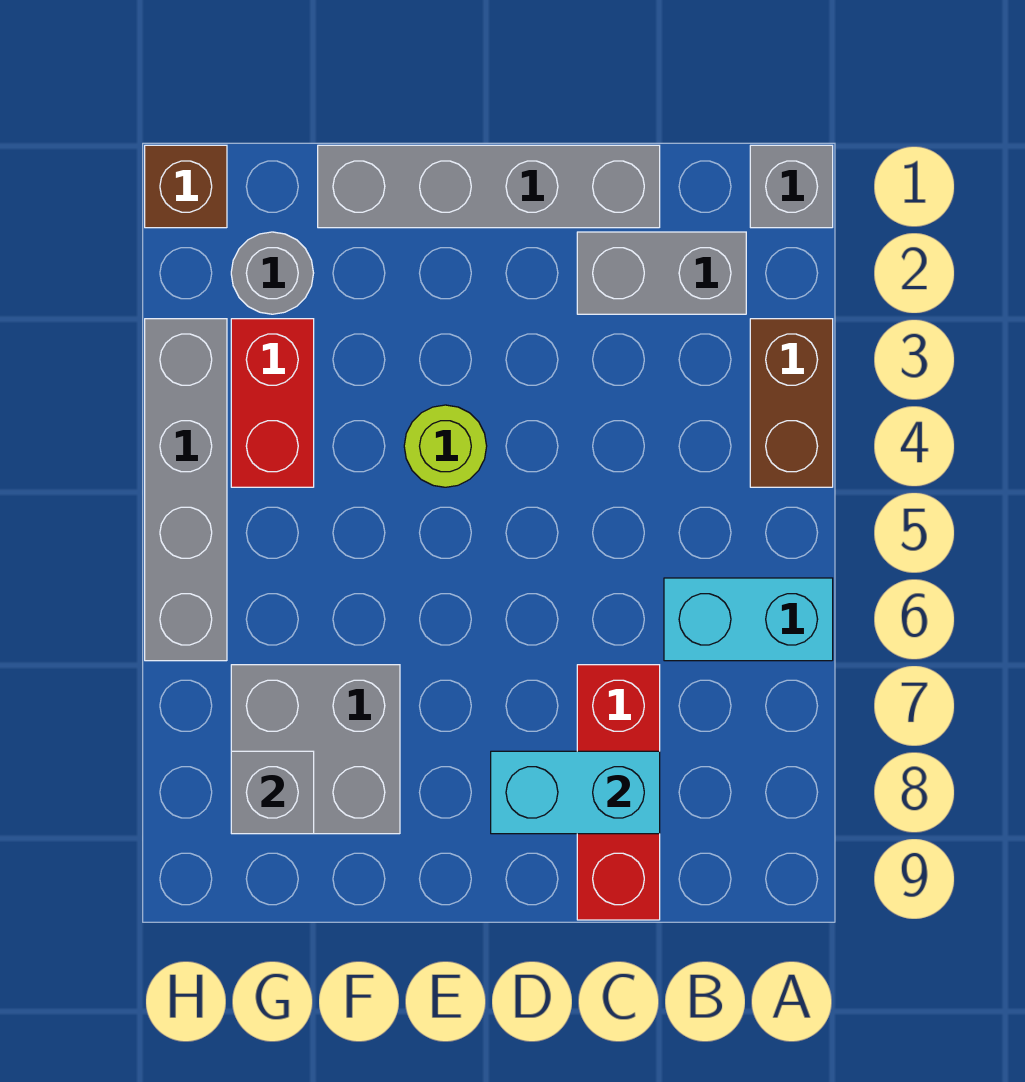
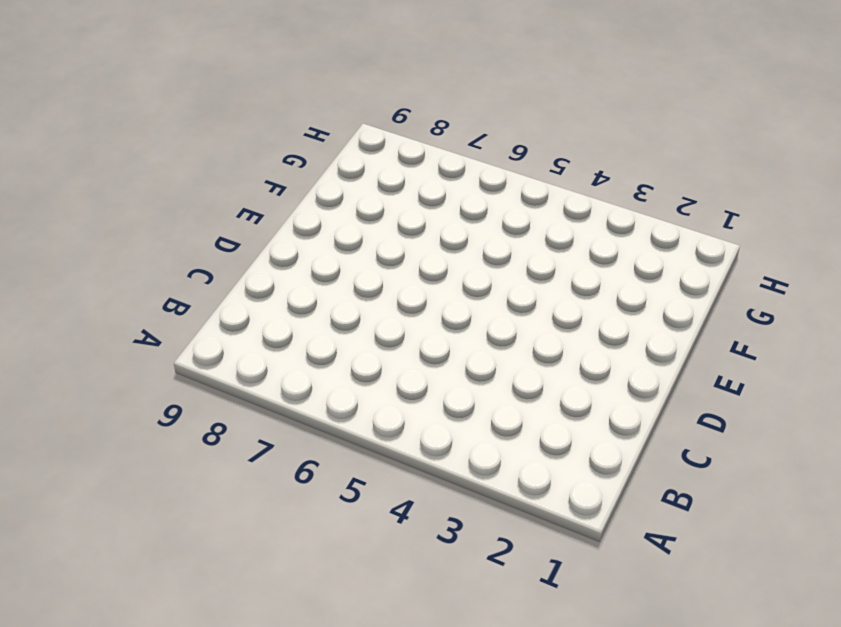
none -> grey 1x1 brick [750,145,833,228]
none -> brown 1x2 brick [750,319,833,487]
none -> cyan 1x2 brick [664,578,833,661]

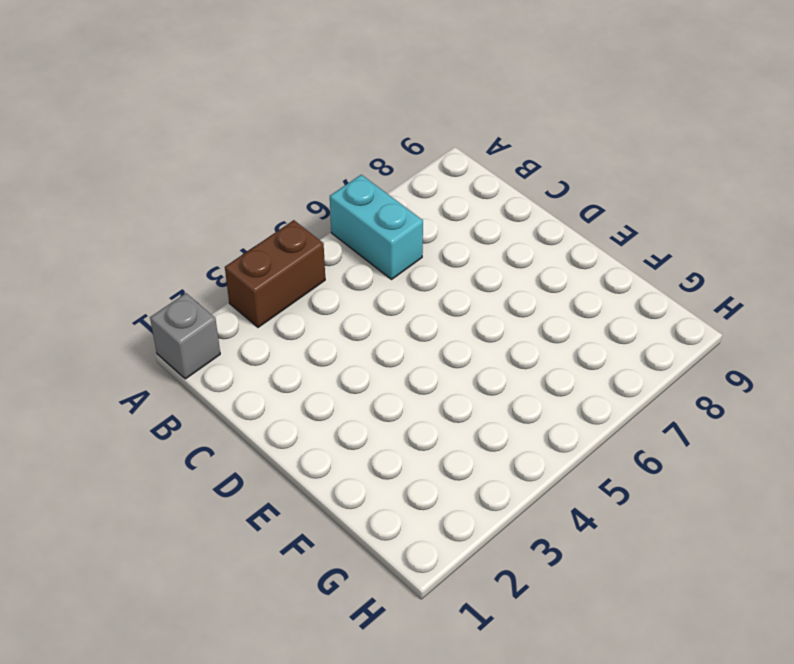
none -> grey 1x2 brick [577,232,746,314]
none -> grey 1x4 brick [318,145,660,228]
none -> red 1x3 brick [577,665,660,920]

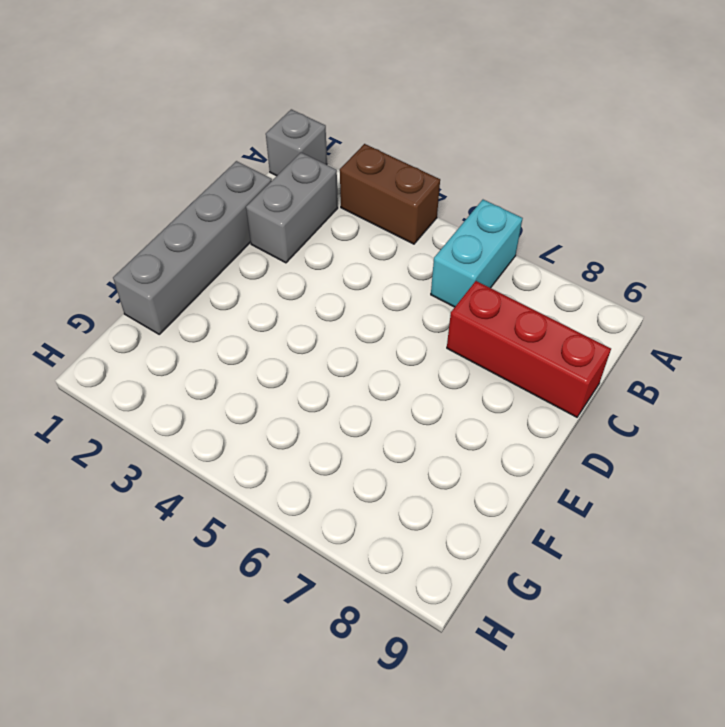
none -> lime 1x1 round brick [404,405,487,487]
none -> grey 2x2 brick [231,665,400,834]
none -> grey 1x1 round brick [231,232,314,314]

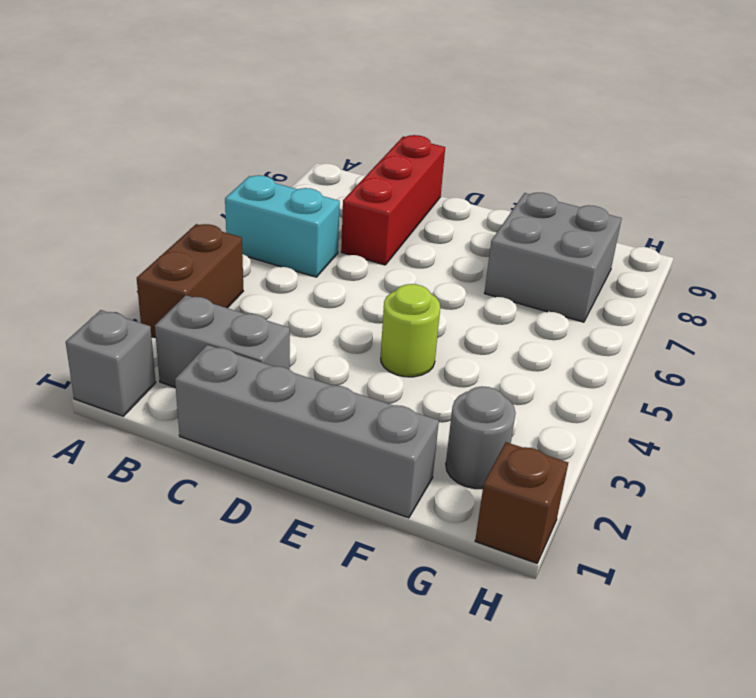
none -> red 1x2 brick [231,319,314,487]
none -> grey 1x4 brick [145,319,227,661]
none -> cyan 1x2 brick [491,751,660,834]

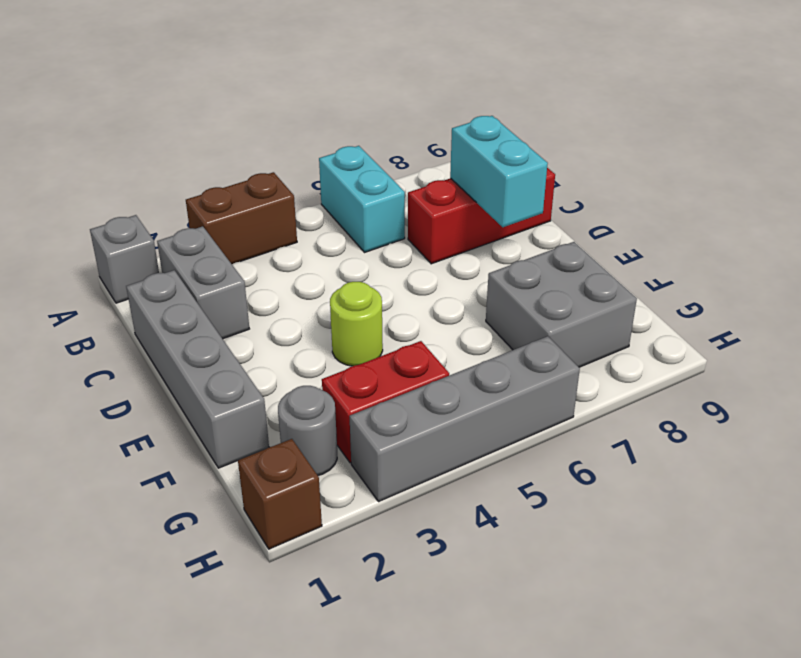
none -> grey 1x1 brick [231,751,314,834]

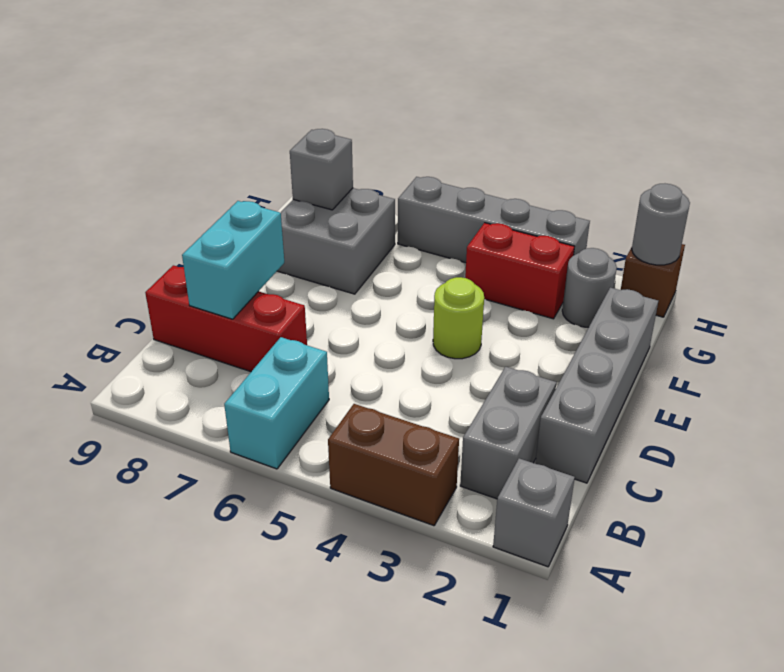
grey 1x1 round brick [632,184,690,265] -> none

